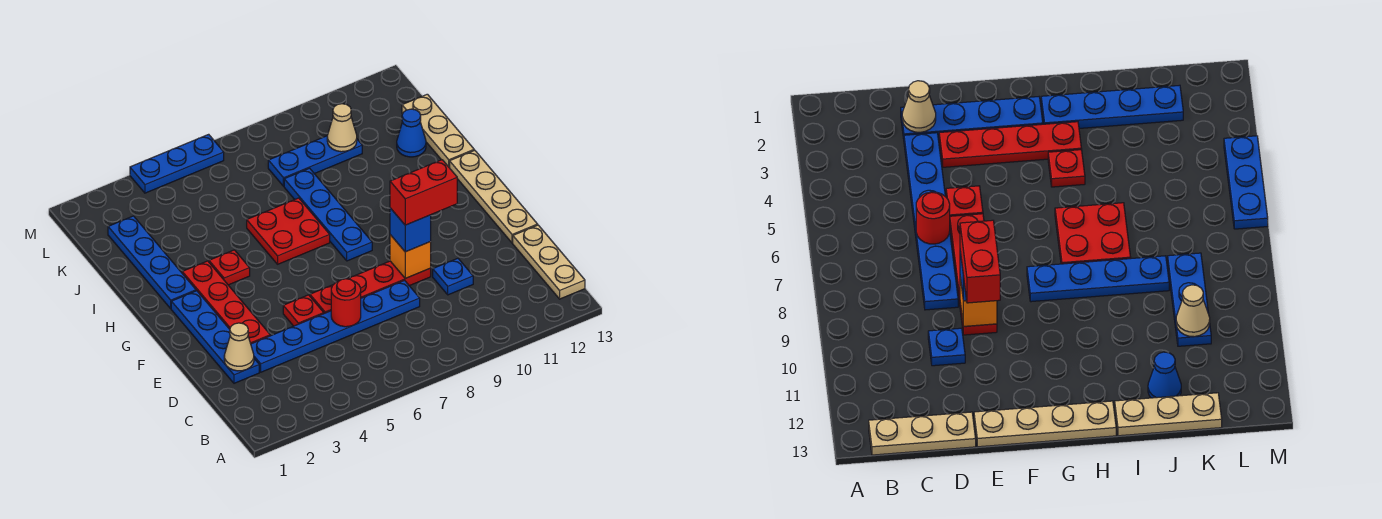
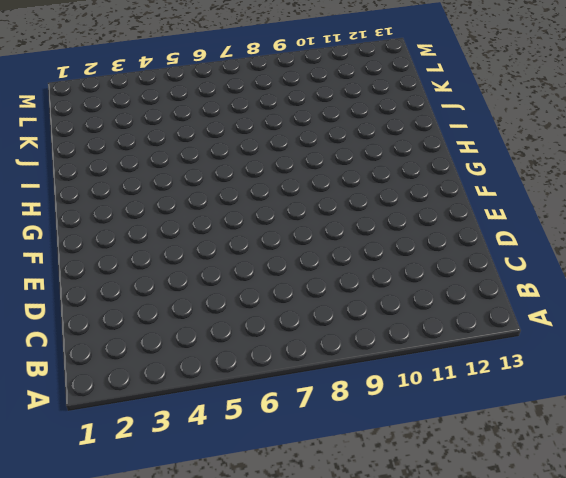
none -> tan 1x3 plate [513,225,585,299]
none -> blue 1x4 plate [171,291,259,383]
none -> blue 1x6 plate [251,280,420,372]

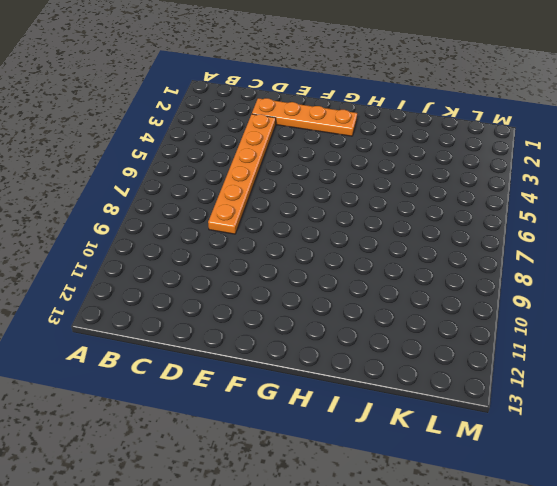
orange 1x4 plate [252,98,357,136] -> blue 1x4 plate [171,291,259,383]
orange 1x6 plate [208,114,276,234] -> blue 1x6 plate [251,280,420,372]
none -> tan 1x3 plate [513,225,585,299]
none -> blue 1x1 plate [433,258,473,295]
none -> red 1x4 plate [182,261,270,344]

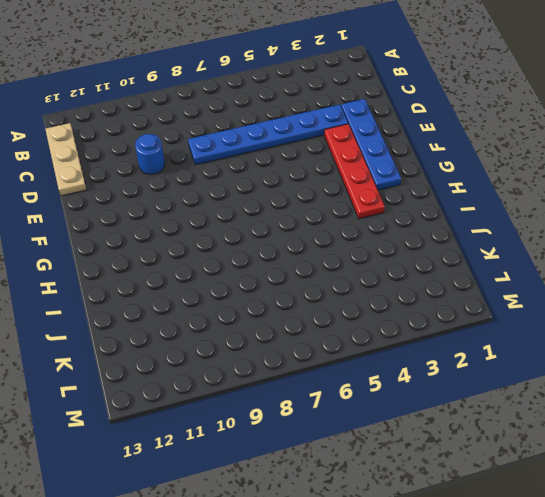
blue 1x1 round brick [135,134,165,175] -> blue 1x1 plate [433,258,473,295]
none -> red 1x1 plate [283,295,324,326]
none -> red 1x4 plate [310,261,431,313]
none -> tan 1x4 plate [450,150,538,243]

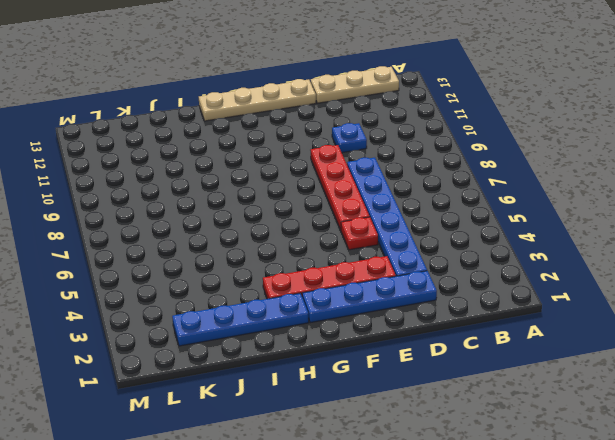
none -> blue 1x4 plate [284,168,372,261]
none -> red 1x1 plate [209,250,250,285]
none -> red 2x2 plate [247,198,330,264]

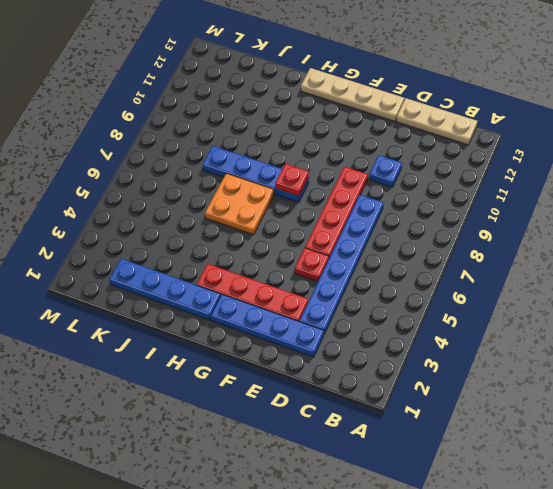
red 1x1 plate [276,164,309,196] -> red 1x1 plate moved to [209,250,250,285]
orange 2x2 plate [205,173,274,235] -> red 2x2 plate [247,198,330,264]
none -> tan 1x3 plate [402,94,474,168]
none -> blue 1x1 cone [397,109,426,157]
none -> blue 1x3 plate [268,136,362,186]

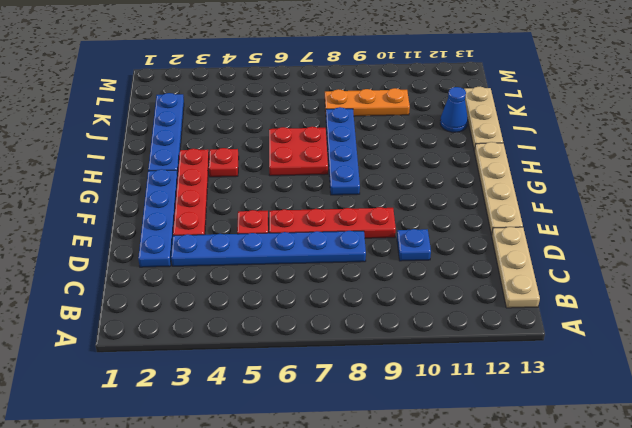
orange 1x3 plate [325,88,410,116] -> blue 1x3 plate [268,136,362,186]
none -> blue 1x3 plate [130,134,224,193]
none -> tan 1x1 cone [224,323,254,371]
none -> red 1x1 round brick [331,279,361,327]

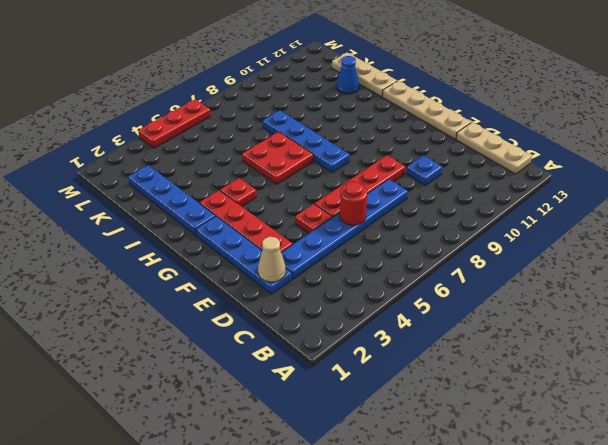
red 1x3 plate [138,99,211,148] -> blue 1x3 plate [130,134,224,193]
none -> blue 1x3 plate [268,136,362,186]
none -> orange 1x1 brick [390,235,431,278]
none -> tan 1x1 cone [327,104,357,152]

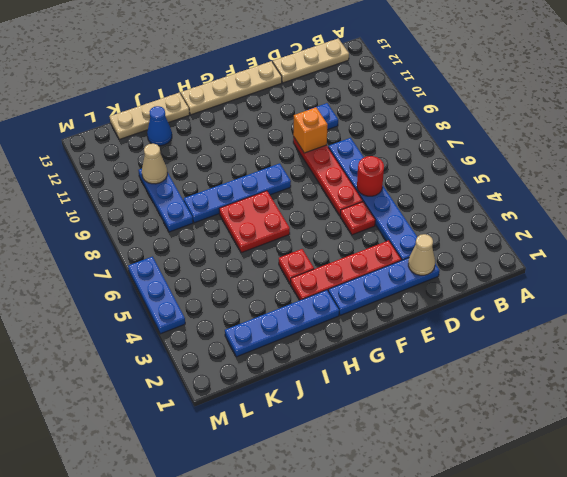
none -> blue 1x1 brick [390,208,431,252]
none -> red 1x2 brick [390,160,457,225]

